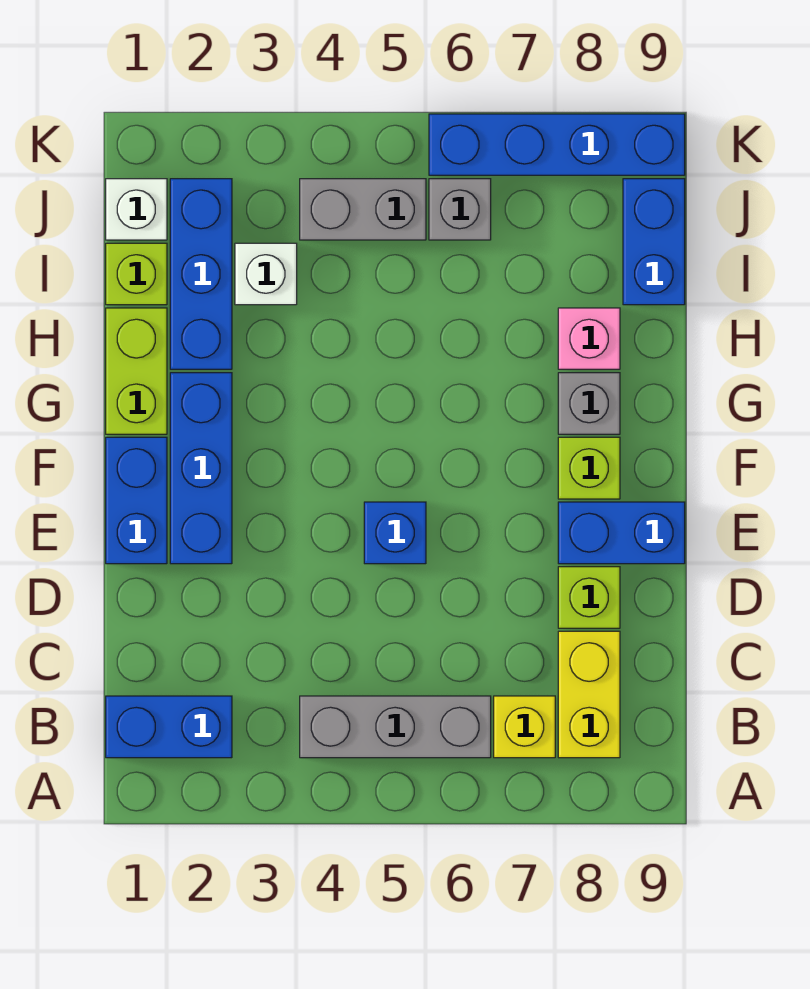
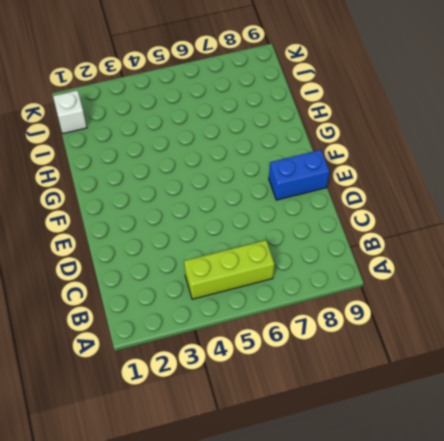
lime 1x3 brick [184,240,275,299] -> grey 1x3 brick [300,696,491,758]
none -> blue 1x2 brick [106,696,232,758]
none -> yellow 1x1 brick [494,696,555,758]
none -> yellow 1x2 brick [558,631,620,758]

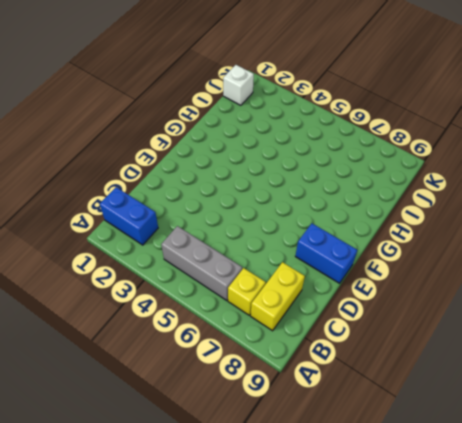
none -> lime 1x1 brick [558,567,620,628]
none -> blue 1x2 brick [106,437,167,564]
none -> blue 1x3 brick [170,373,232,564]

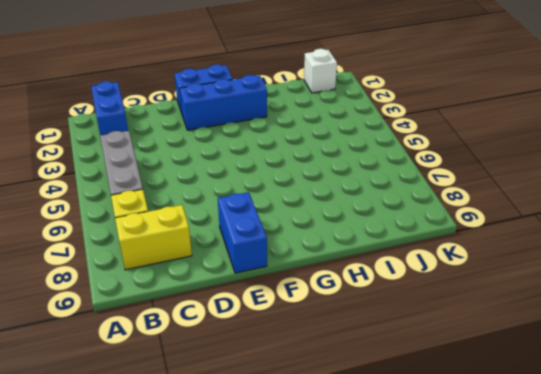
none -> lime 1x1 brick [558,567,620,628]
none -> blue 1x1 brick [364,502,426,564]
none -> lime 1x1 brick [558,437,620,499]

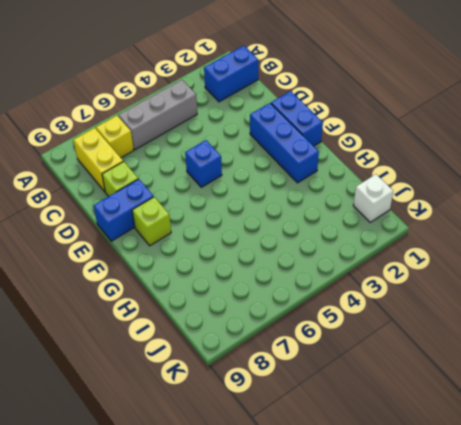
none -> lime 1x2 brick [106,308,167,434]
none -> grey 1x1 brick [558,373,620,434]
none -> blue 1x3 brick [170,179,232,369]

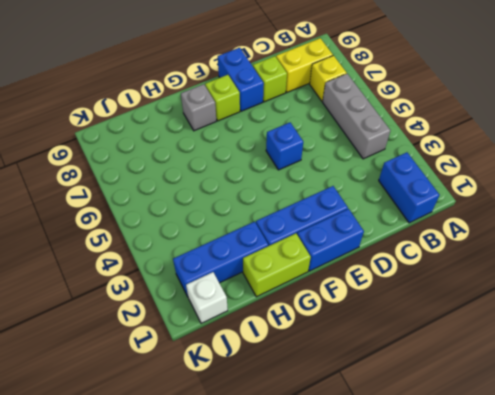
none -> pink 1x1 brick [558,308,620,369]
none -> lime 1x1 brick [106,243,167,305]
none -> white 1x1 brick [235,243,297,305]

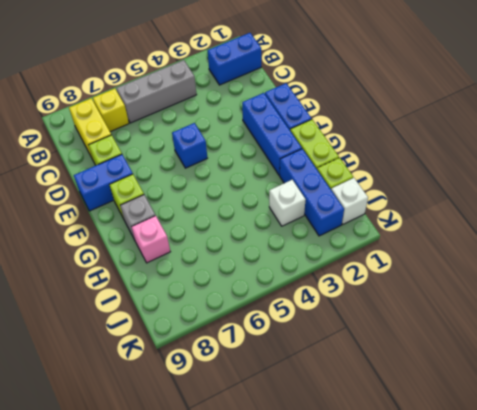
none -> blue 1x2 brick [623,179,685,305]
none -> grey 1x2 brick [300,179,426,240]
none -> grey 1x1 brick [429,179,491,240]

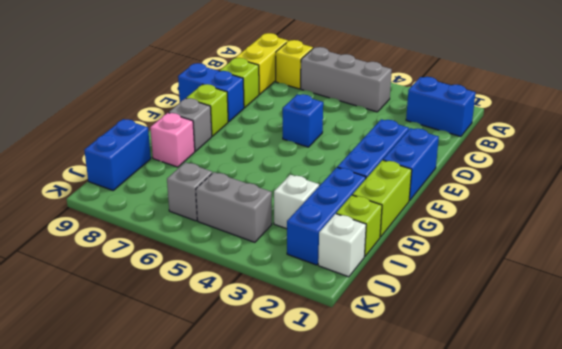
none -> blue 1x4 brick [429,114,685,175]

